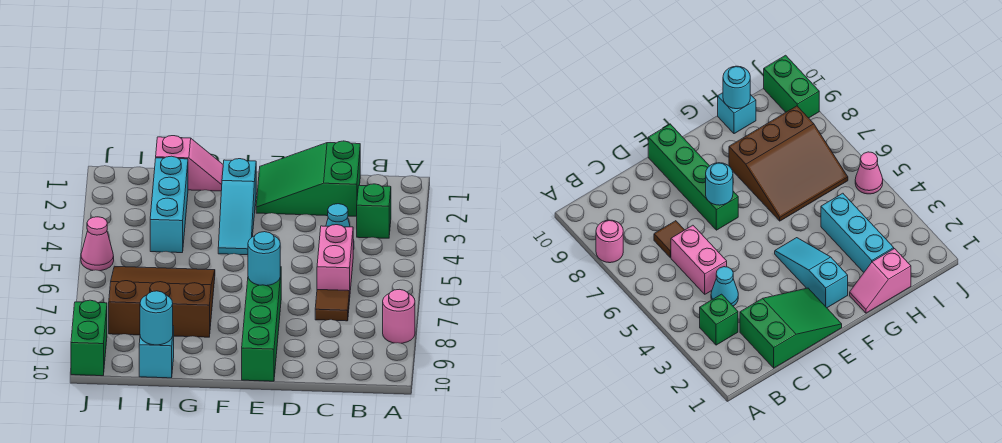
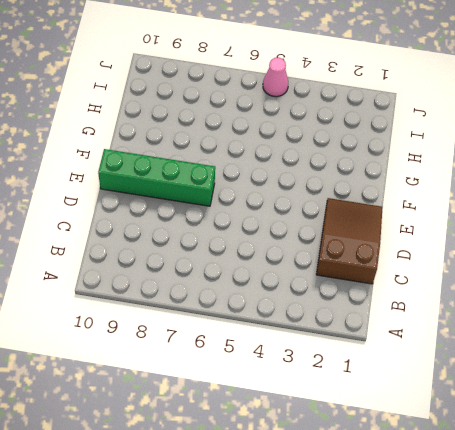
brown 2x3 slope [316,198,383,284] -> green 2x3 slope [256,141,360,216]
none -> pink 1x1 round brick [383,289,415,343]
none -> green 1x1 brick [357,184,391,238]
none -> cyan 1x1 cone [326,204,354,250]

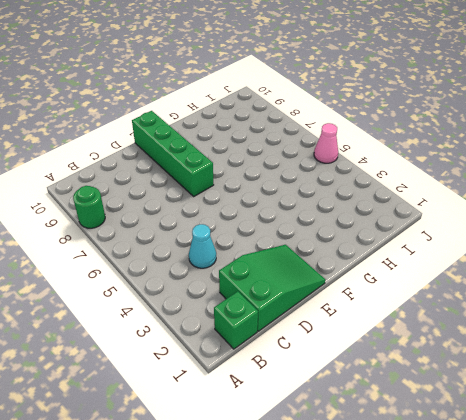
green 1x1 round brick [73,186,105,228] -> pink 1x1 round brick [383,289,415,343]
green 1x1 brick [214,291,258,349] -> green 1x1 brick moved to [357,184,391,238]
none -> pink 1x2 brick [317,225,353,291]
none -> brown 1x1 tile [315,290,350,321]
none -> cyan 1x3 slope [218,159,256,255]

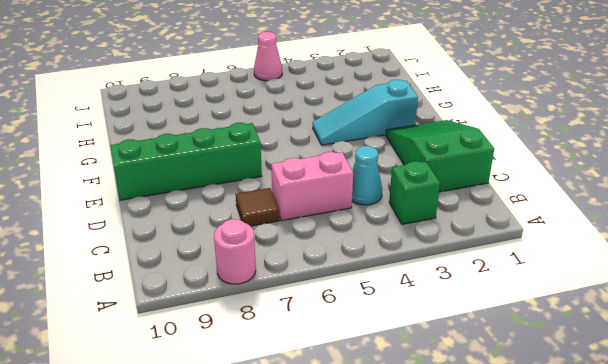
none -> pink 1x2 slope [156,136,223,191]
none -> brown 3x3 slope [109,266,215,337]
none -> cyan 1x3 brick [150,156,188,253]

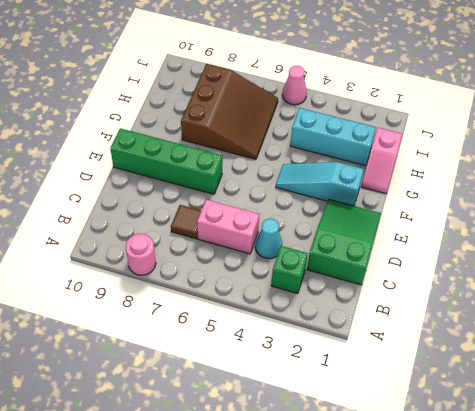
none -> cyan 1x1 brick [139,326,174,378]
none -> green 1x2 brick [71,300,107,376]
none -> cyan 1x1 round brick [248,232,280,286]

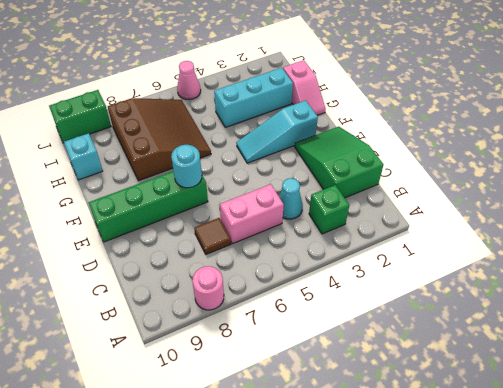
none -> cyan 1x1 round brick [140,291,173,345]

